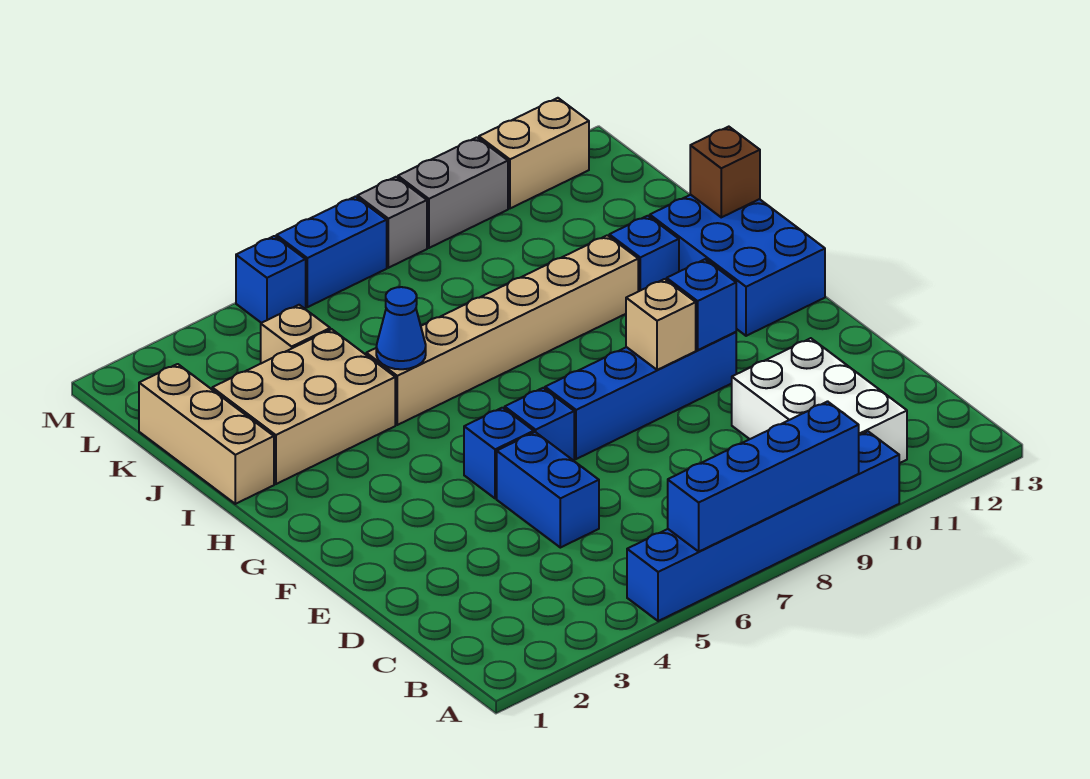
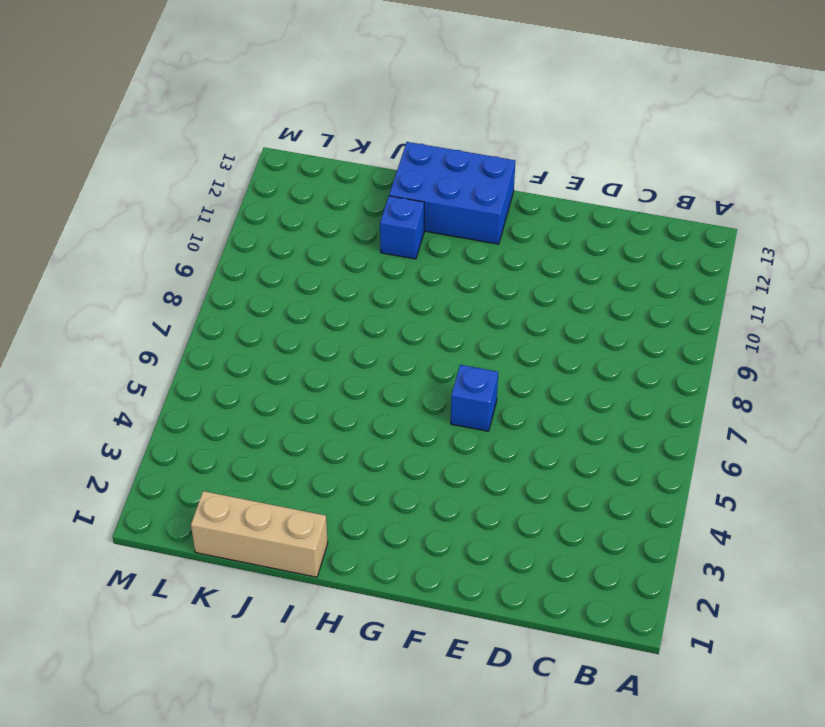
none -> blue 1x6 brick [627,432,899,621]
none -> white 2x3 brick [732,338,907,463]
none -> blue 1x2 brick [497,432,599,548]

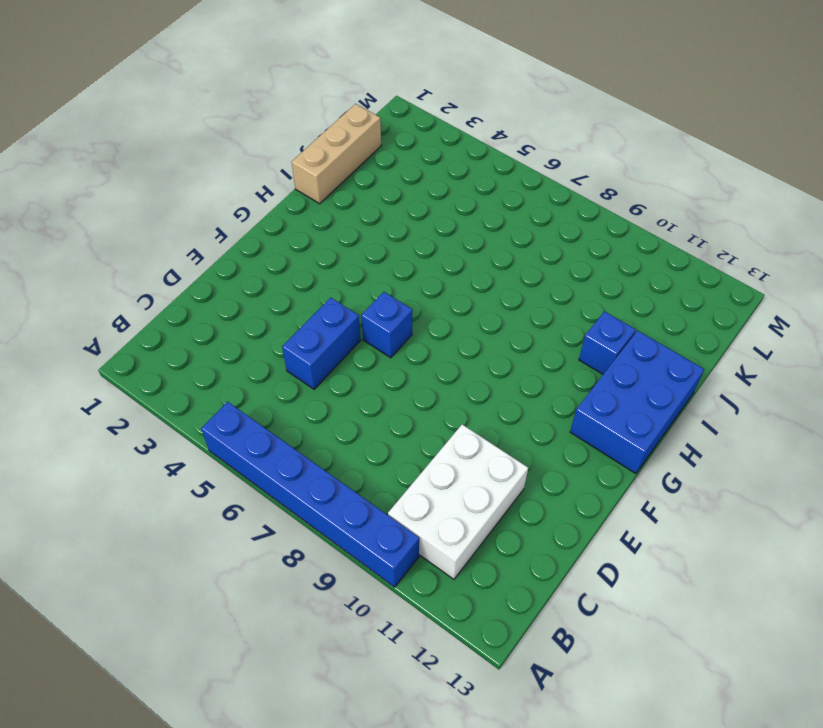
none -> blue 1x1 brick [464,408,534,499]
none -> blue 1x4 brick [545,332,736,459]
none -> tan 2x3 brick [212,329,395,484]

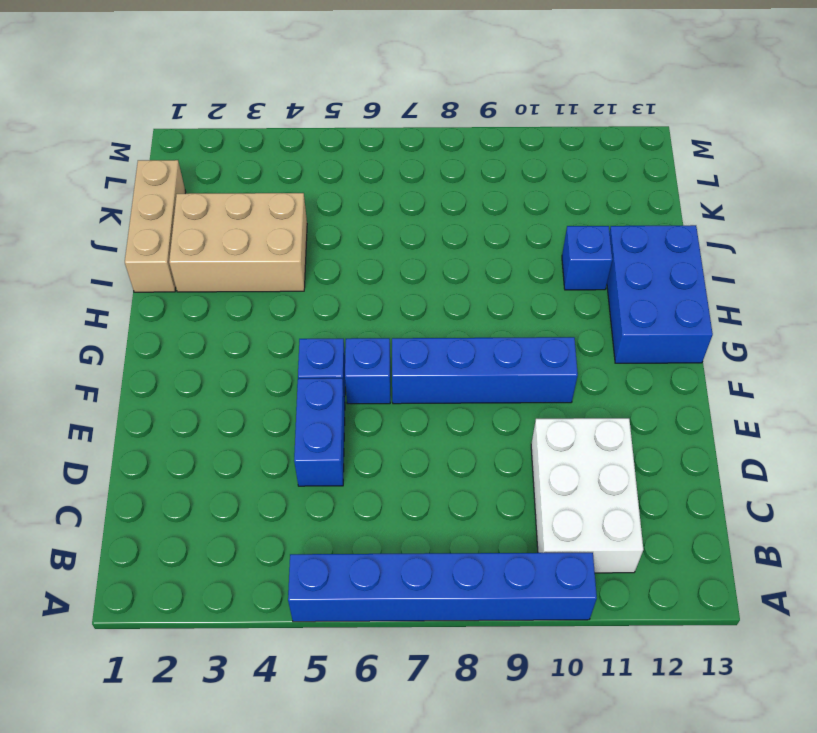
none -> tan 1x6 brick [366,235,638,425]
none -> tan 1x1 brick [261,305,330,363]
none -> blue 1x1 brick [236,236,306,323]

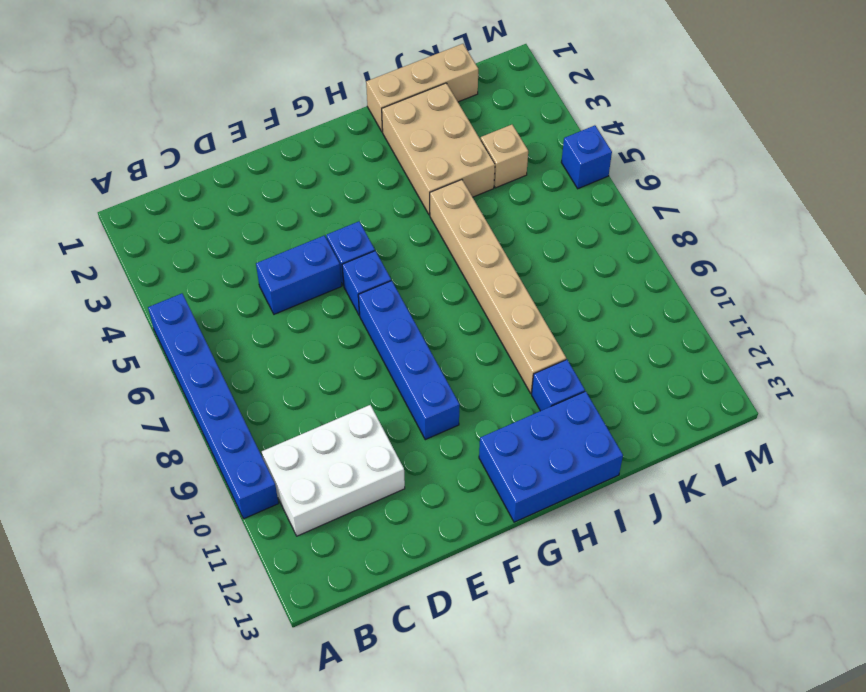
none -> blue 1x2 brick [276,197,387,307]
none -> grey 1x1 brick [357,177,427,268]
none -> grey 1x2 brick [398,137,508,248]

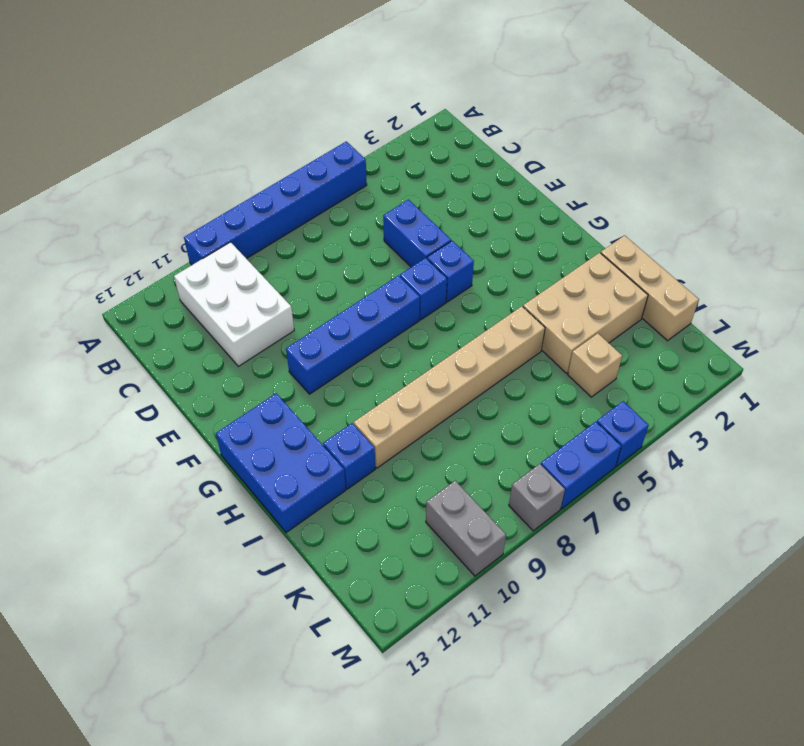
grey 1x2 brick [426,481,506,576] -> grey 1x2 brick turned to [398,137,508,248]
none -> tan 1x2 brick [479,98,589,208]
none -> blue 1x4 brick [668,401,859,551]
none -> tan 1x1 brick [626,279,696,370]

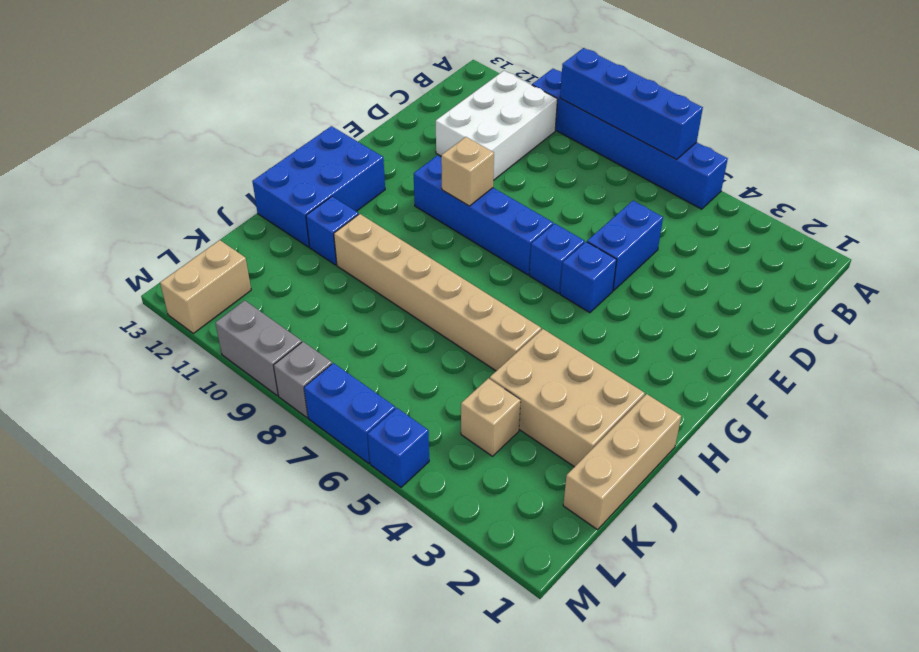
tan 1x2 brick [160,240,251,333] -> tan 1x2 brick turned to [479,98,589,208]
none -> blue 1x1 brick [667,259,736,350]
none -> blue 1x1 cone [376,287,426,369]
none -> brown 1x1 brick [690,127,760,217]

